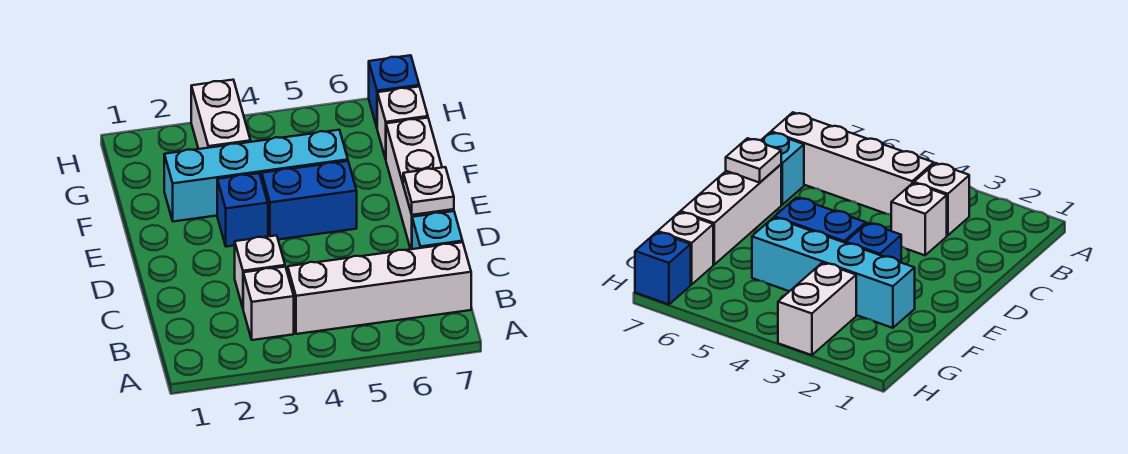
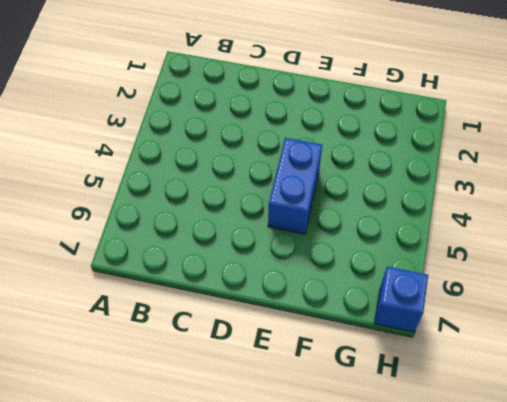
none -> white 1x1 brick [243,267,294,340]
none -> white 1x4 brick [288,242,471,334]
none -> white 1x1 brick [235,235,285,307]

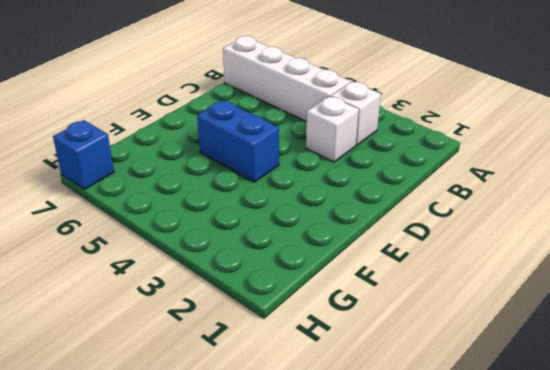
none -> cyan 1x1 brick [412,211,463,249]
none -> white 1x3 brick [386,118,454,249]
none -> blue 1x1 brick [217,173,268,247]

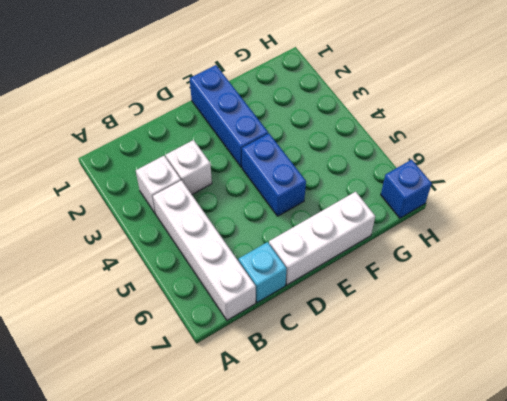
blue 1x3 brick [190,65,268,168] -> blue 1x1 brick [217,173,268,247]
none -> cyan 1x4 brick [164,130,348,222]
none -> white 1x2 brick [191,80,251,149]
none -> white 1x1 brick [377,87,428,159]

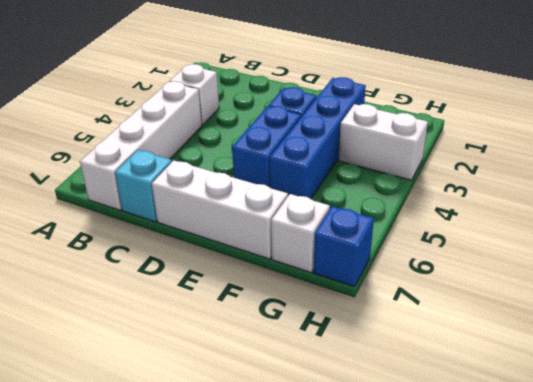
blue 1x4 brick [270,77,366,199] -> cyan 1x4 brick [164,130,348,222]
none -> white 1x1 brick [235,235,285,307]
none -> white 1x1 plate [403,167,454,215]

